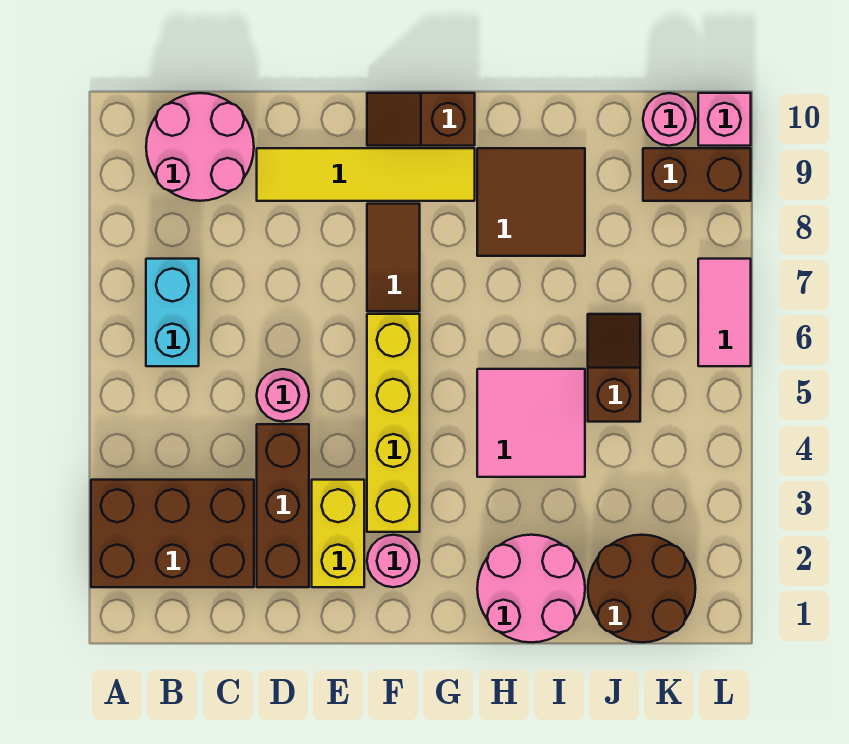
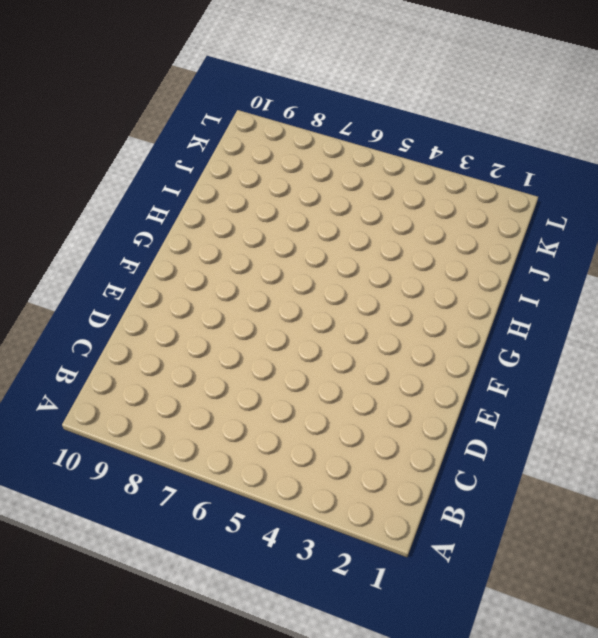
none -> brown 2x3 brick [91,480,254,587]
none -> cyan 1x2 brick [146,259,199,366]
none -> pink 2x2 round brick [146,93,254,201]

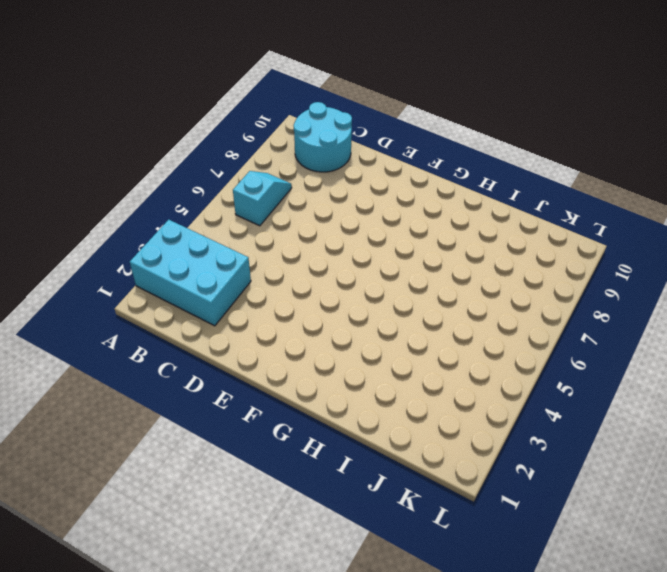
cyan 2x3 brick [130,220,251,326] -> brown 2x3 brick [91,480,254,587]
cyan 1x2 slope [233,171,292,226] -> cyan 1x2 brick [146,259,199,366]
cyan 2x2 round brick [294,102,352,172] -> pink 2x2 round brick [146,93,254,201]
none -> brown 1x3 brick [257,424,309,587]
none -> pink 1x1 round brick [257,369,309,422]
none -> yellow 1x4 tile [257,148,475,201]

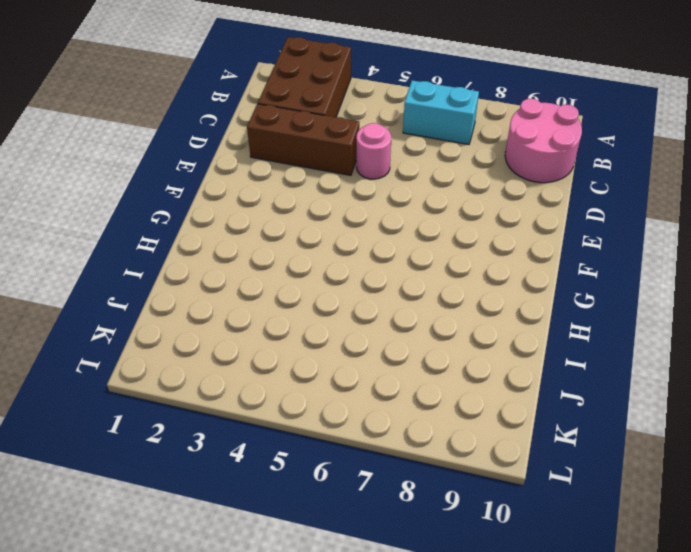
none -> yellow 1x4 tile [257,148,475,201]
none -> yellow 1x2 brick [312,480,364,587]
none -> pink 1x1 round brick [367,535,419,587]

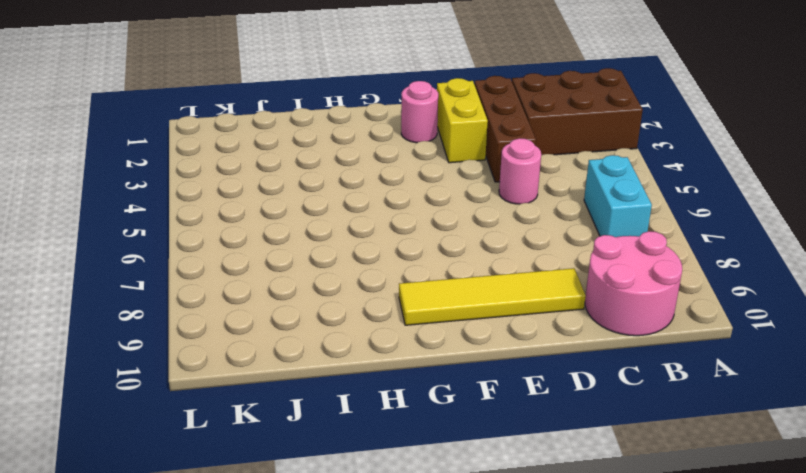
none -> yellow 1x4 brick [367,314,420,532]
none -> brown 1x2 tile [367,204,420,311]
none -> brown 1x2 slope [367,93,475,146]

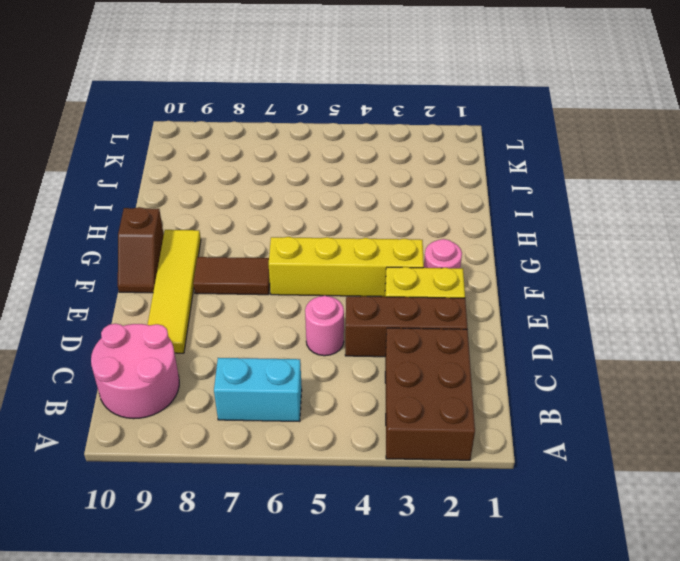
none -> pink 2x2 round brick [477,535,585,642]
none -> pink 2x2 tile [477,369,585,477]
none -> brown 2x2 tile [477,148,585,256]

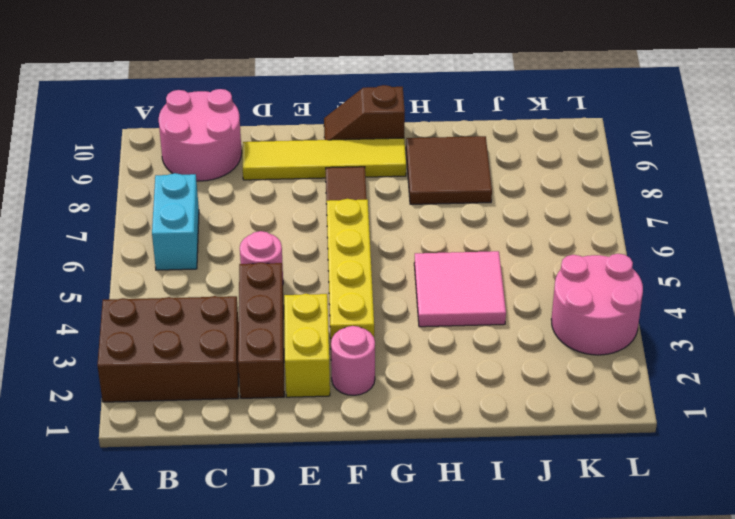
pink 2x2 round brick [551,254,643,355] -> pink 2x2 round brick moved to [477,535,585,642]
none -> brown 2x2 round brick [588,535,696,642]
none -> brown 1x2 slope [588,314,640,422]
none -> brown 1x2 brick [643,148,751,201]

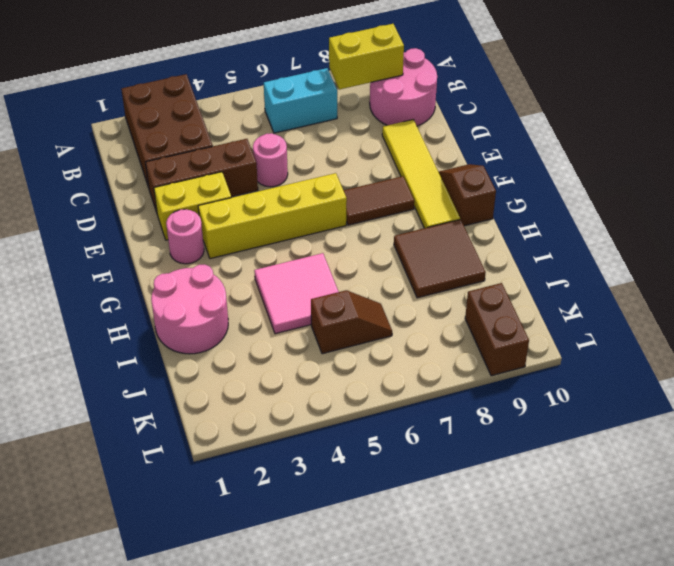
yellow 1x2 brick [329,24,404,89] -> none
none -> brown 2x2 round brick [588,535,696,642]
none -> pink 1x1 round brick [643,93,695,146]
none -> pink 1x2 tile [698,259,751,366]

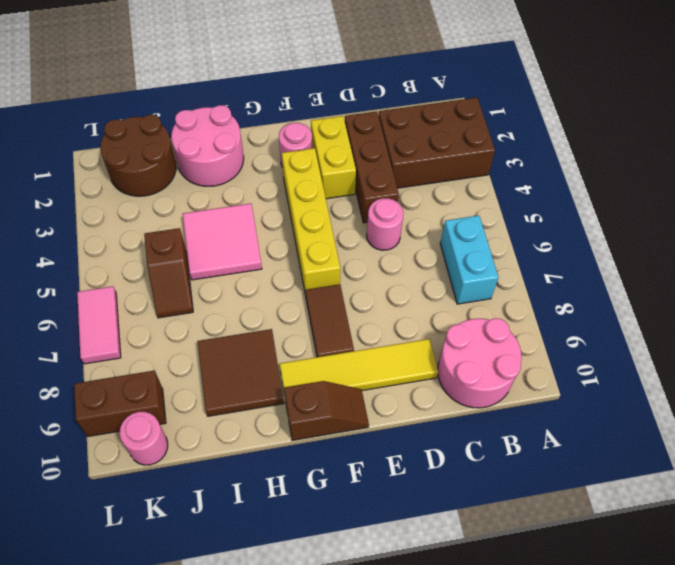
none -> pink 1x1 brick [698,93,751,146]

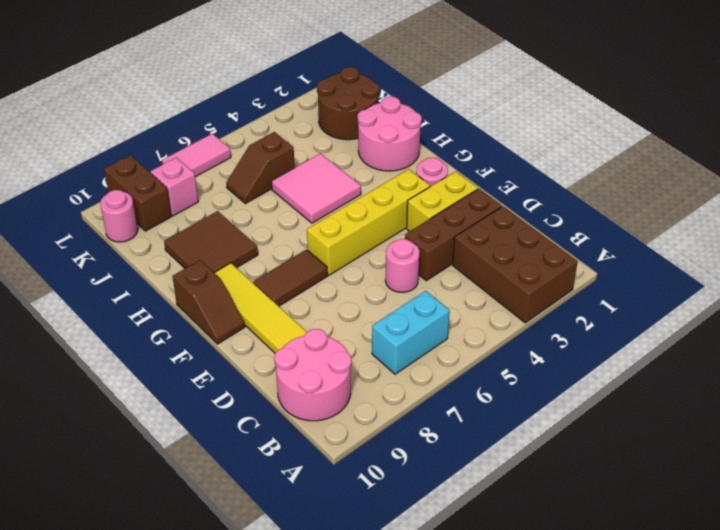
pink 1x1 brick [150,158,198,216] -> pink 1x1 brick moved to [698,93,751,146]

